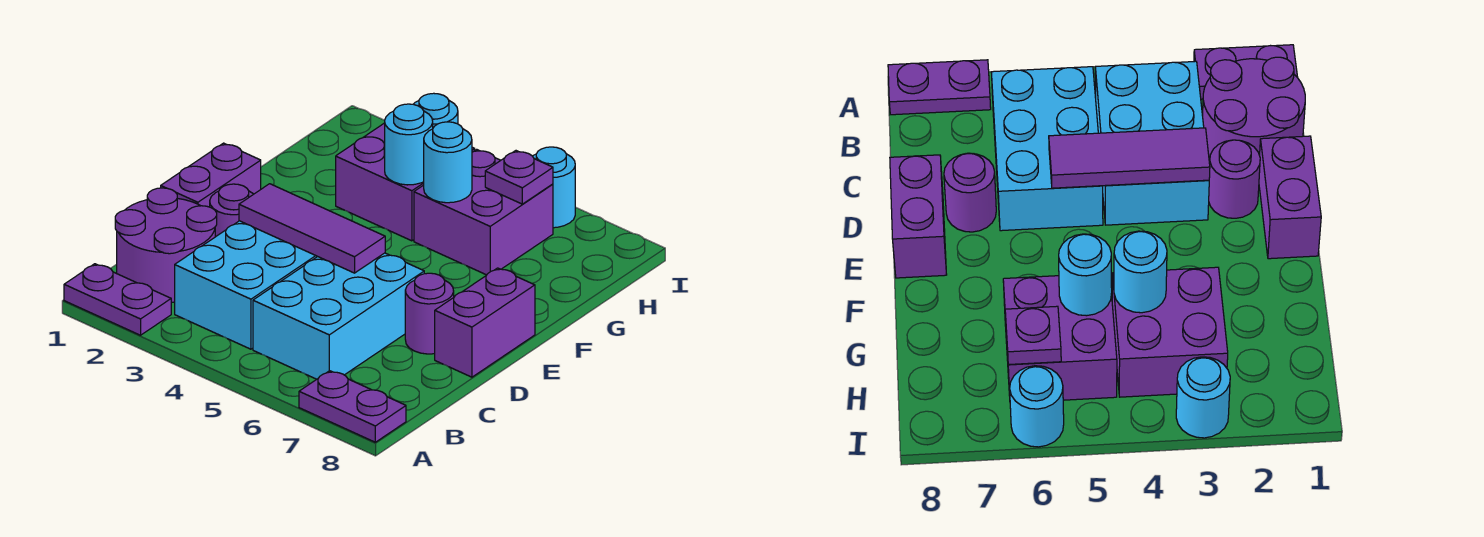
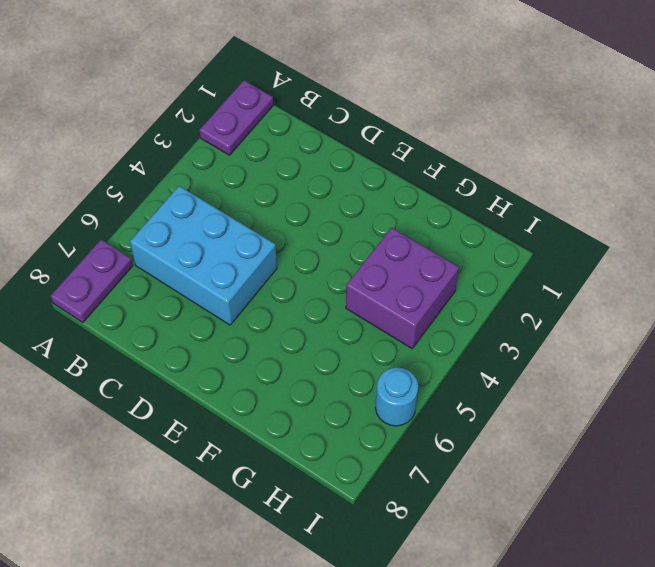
none -> purple 2x2 round brick [115,188,217,302]
none -> cyan 2x3 brick [175,221,317,349]
none -> purple 1x2 brick [161,143,261,207]

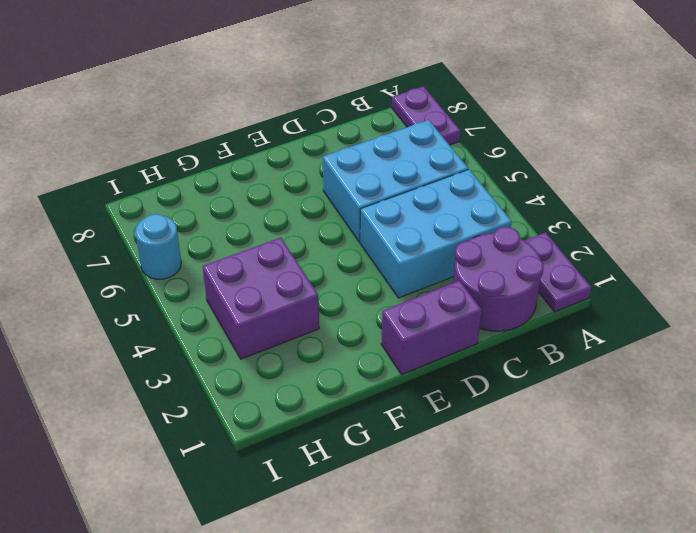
none -> purple 1x1 round brick [210,184,253,237]
none -> purple 1x1 round brick [405,273,454,354]
none -> purple 1x2 brick [435,268,535,377]

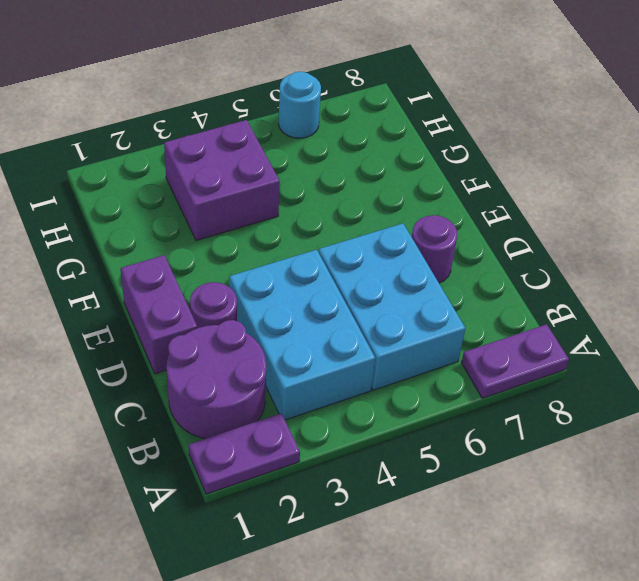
none -> purple 1x2 brick [435,268,535,377]
none -> purple 2x2 brick [414,149,553,275]
none -> cyan 1x1 round brick [414,93,458,128]

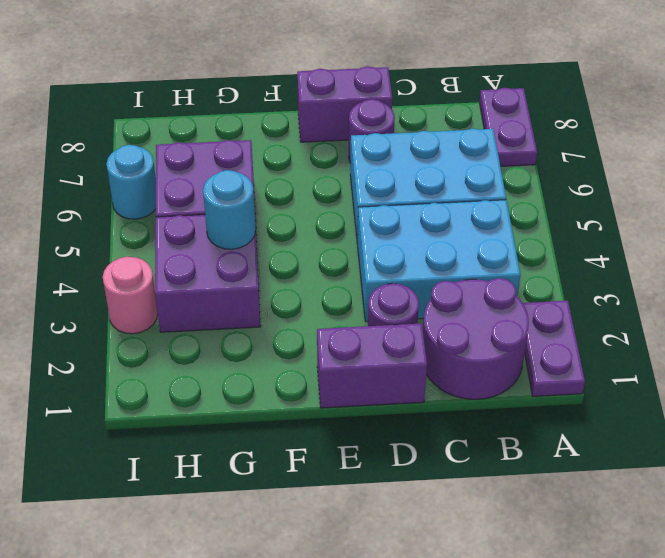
pink 1x1 round brick [103,257,158,334] -> cyan 1x1 round brick [414,93,458,128]
none -> purple 1x3 tile [239,184,385,273]
none -> cyan 1x1 round brick [424,122,472,203]
none -> purple 1x1 plate [485,151,553,204]

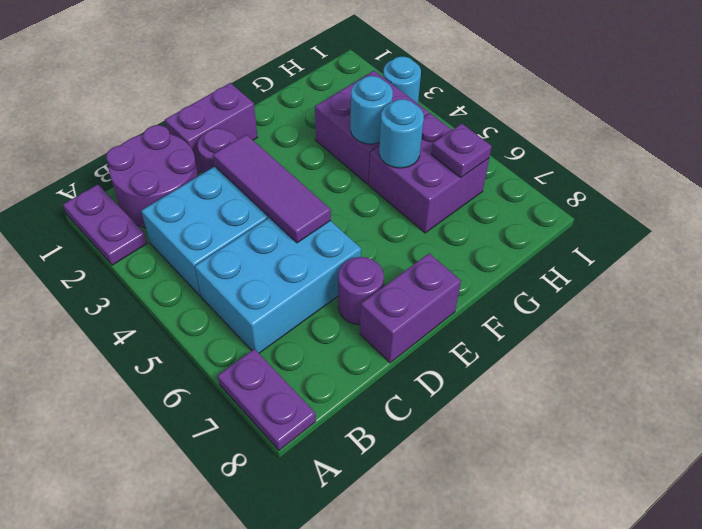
none -> cyan 1x1 round brick [533,147,575,228]

